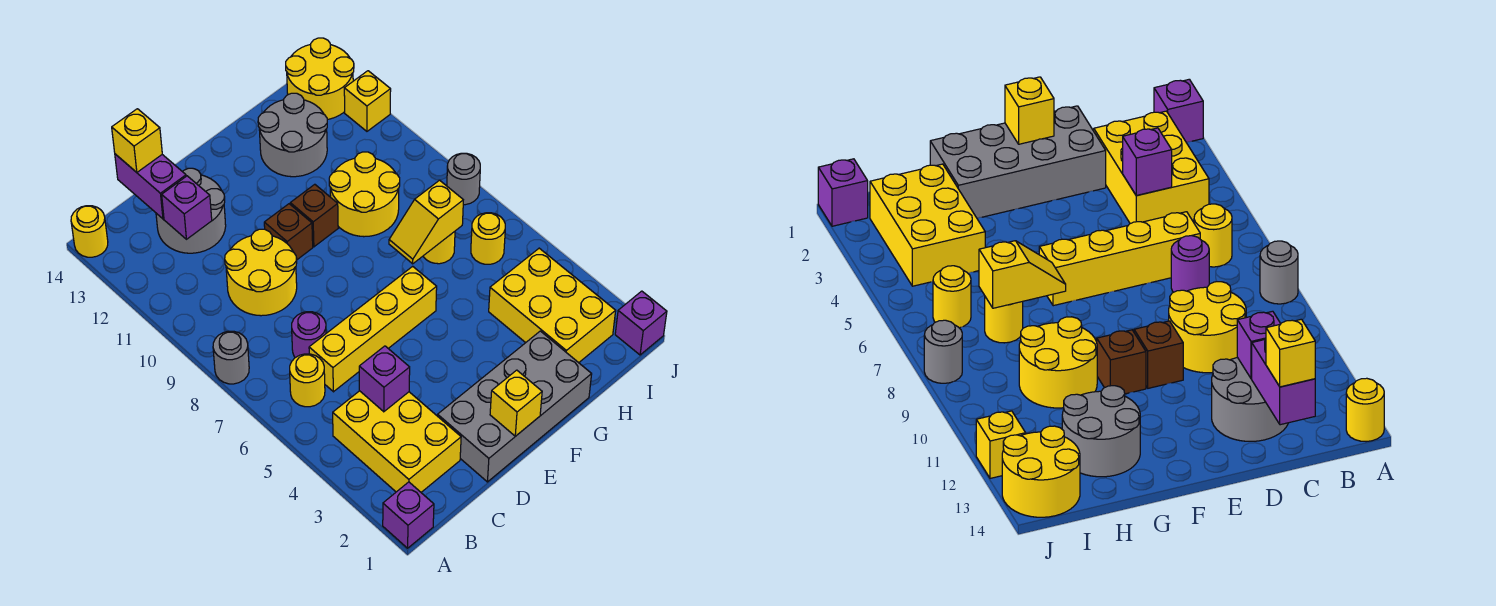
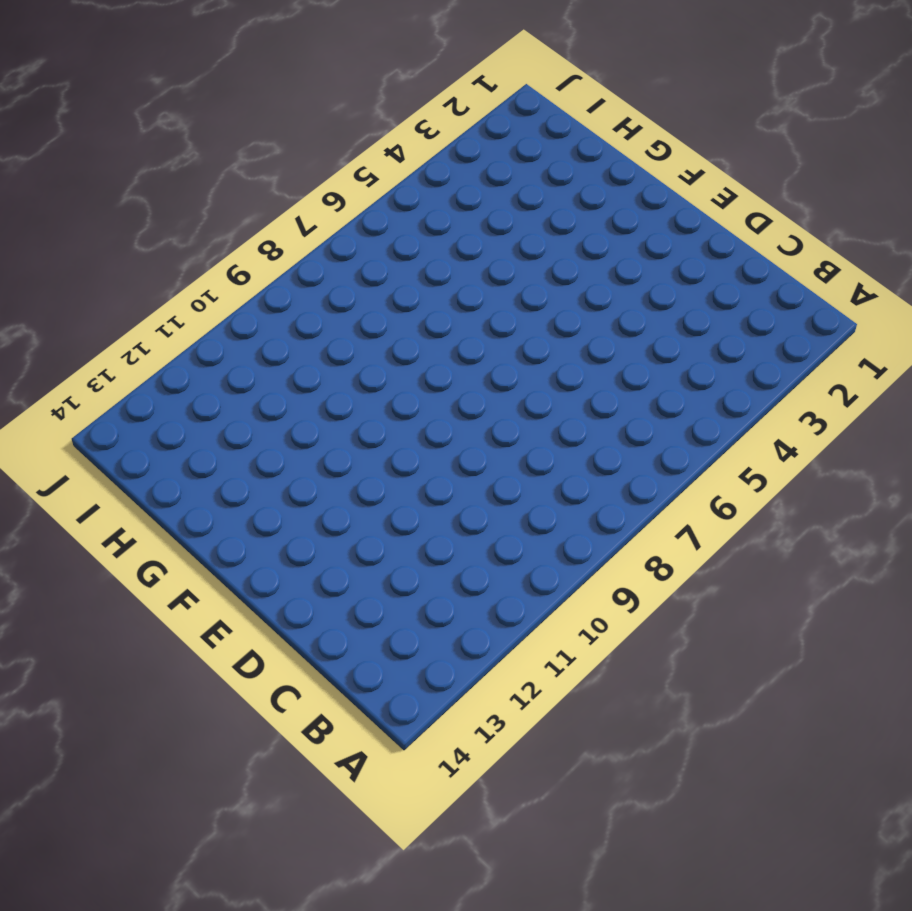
none -> purple 1x1 brick [383,482,434,548]
none -> grey 1x1 round brick [213,331,249,384]
none -> yellow 1x1 round brick [71,206,108,257]

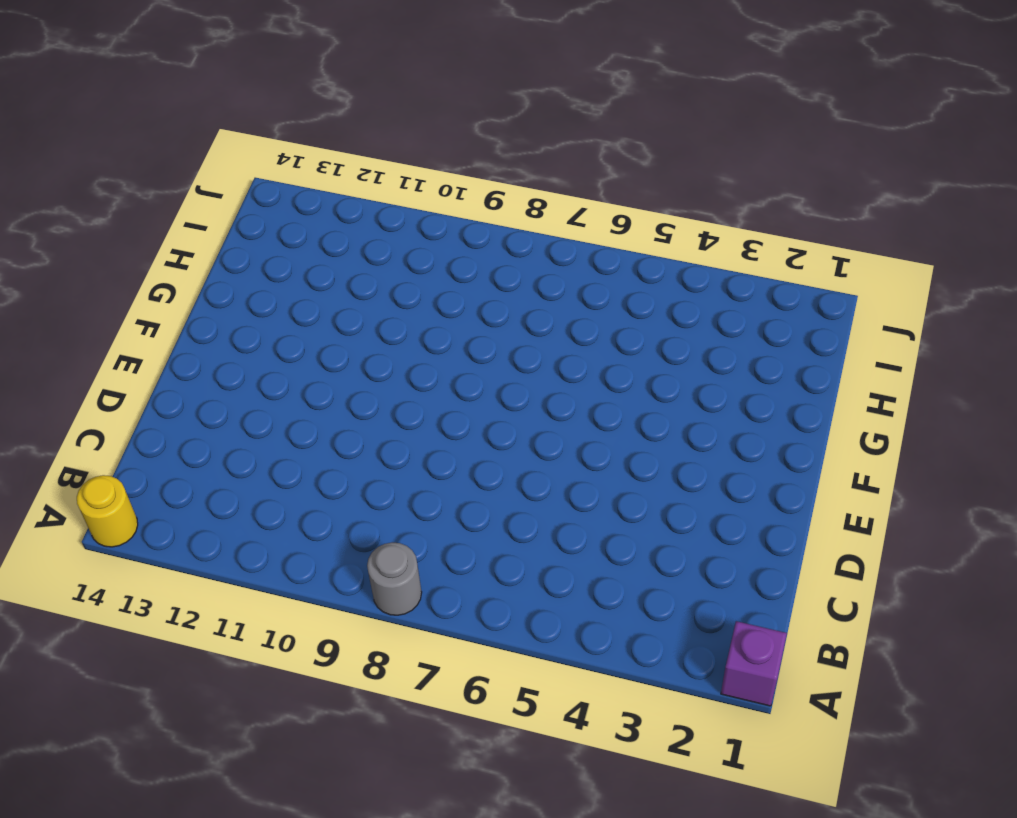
none -> yellow 2x3 brick [333,391,461,492]
none -> yellow 1x1 round brick [290,354,325,407]
none -> yellow 1x4 brick [309,266,437,392]

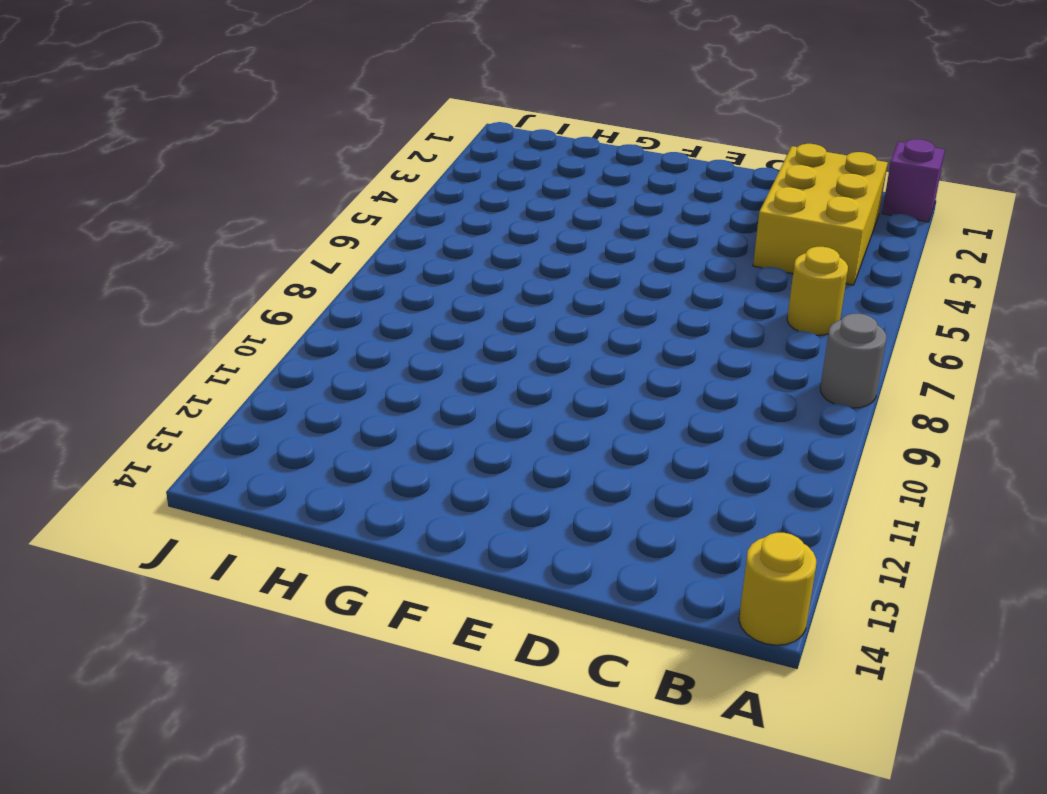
none -> yellow 1x4 brick [309,266,437,392]
none -> purple 1x1 round brick [292,312,326,358]
none -> yellow 2x2 round brick [225,229,297,316]

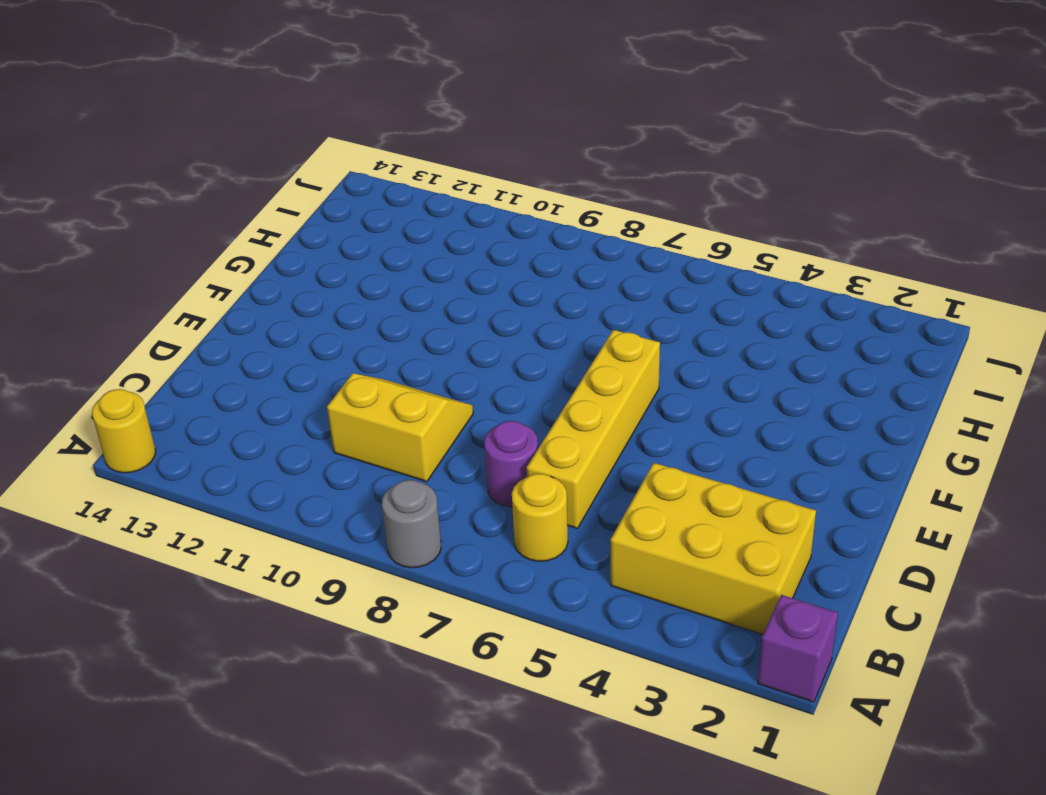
yellow 2x2 slope [327,373,473,482] -> yellow 2x2 round brick [225,229,297,316]
none -> grey 2x2 round brick [156,168,226,253]
none -> grey 2x4 brick [438,331,592,482]
none -> brown 1x1 brick [264,204,313,260]

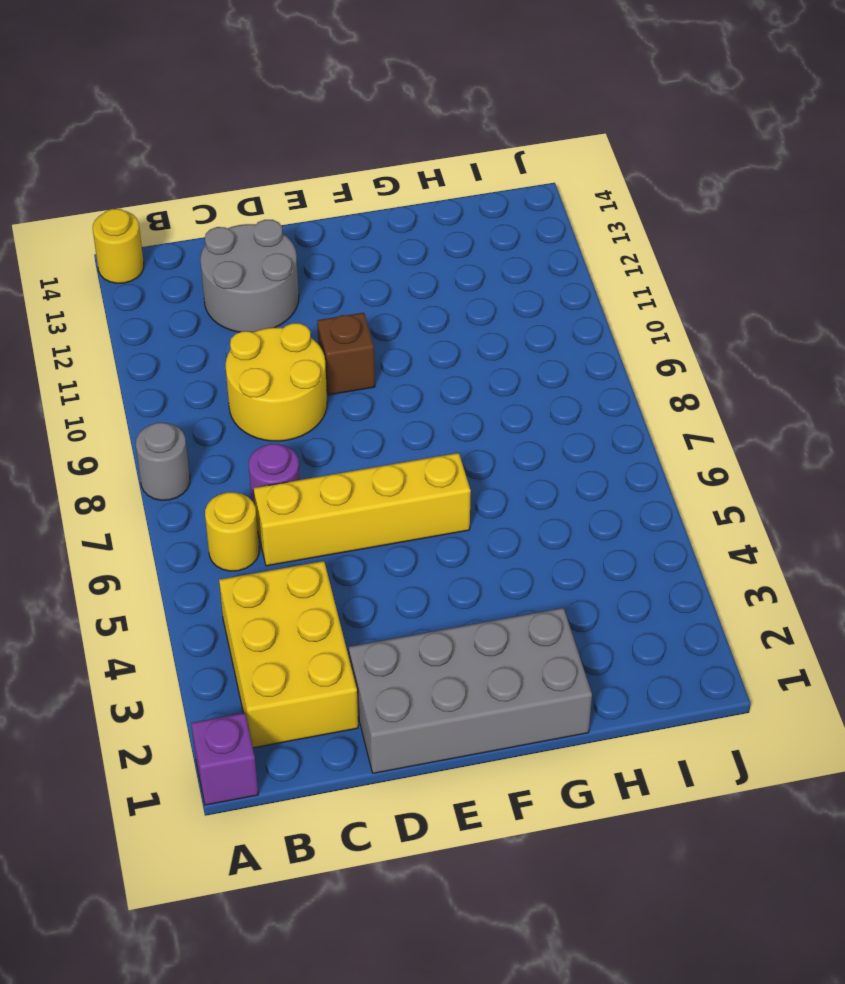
none -> brown 1x1 brick [290,184,338,247]
none -> yellow 2x2 round brick [329,152,400,237]
none -> grey 2x2 round brick [258,93,327,177]

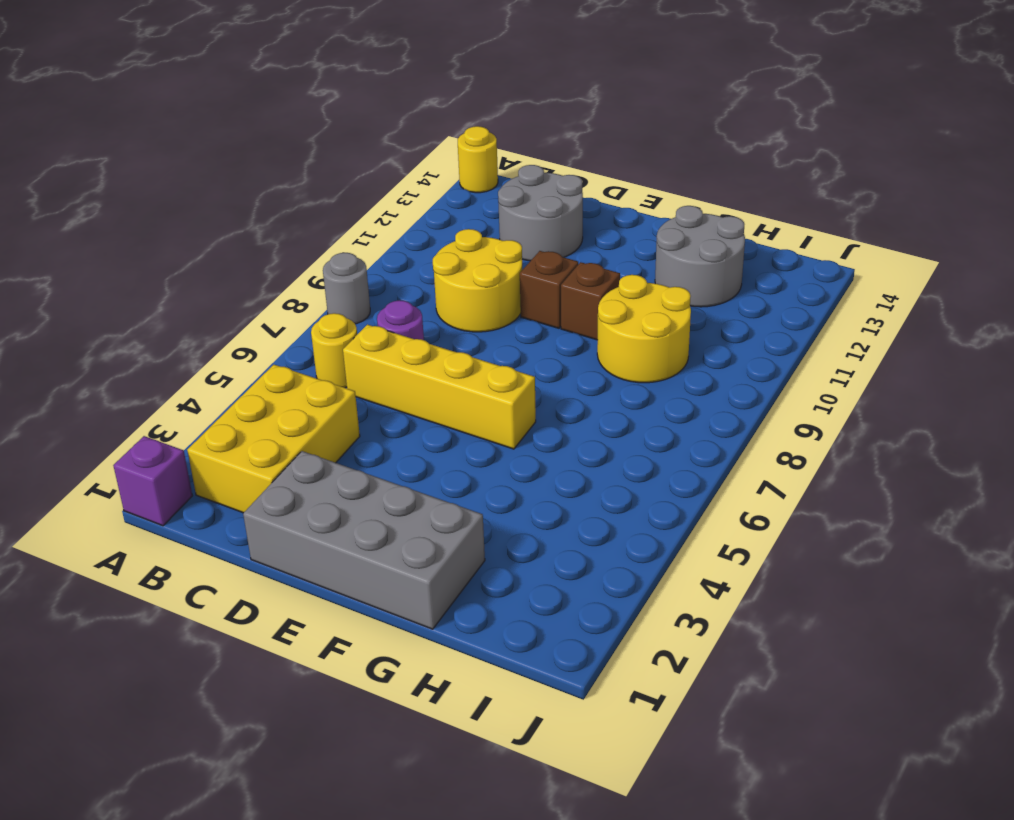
none -> yellow 2x3 brick [489,248,616,363]
none -> yellow 1x1 round brick [423,232,455,264]
none -> yellow 1x1 round brick [471,213,505,264]

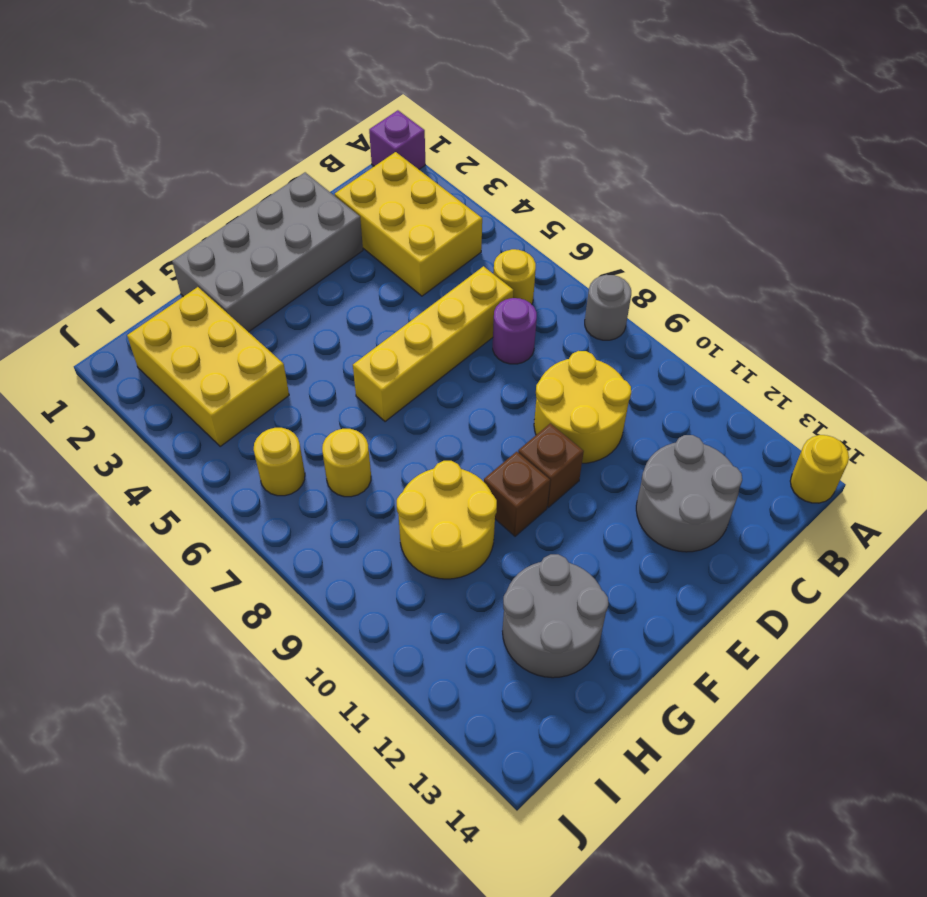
none -> yellow 2x2 round brick [286,38,354,119]
none -> purple 1x1 brick [615,291,667,355]
none -> grey 1x1 round brick [447,153,480,205]

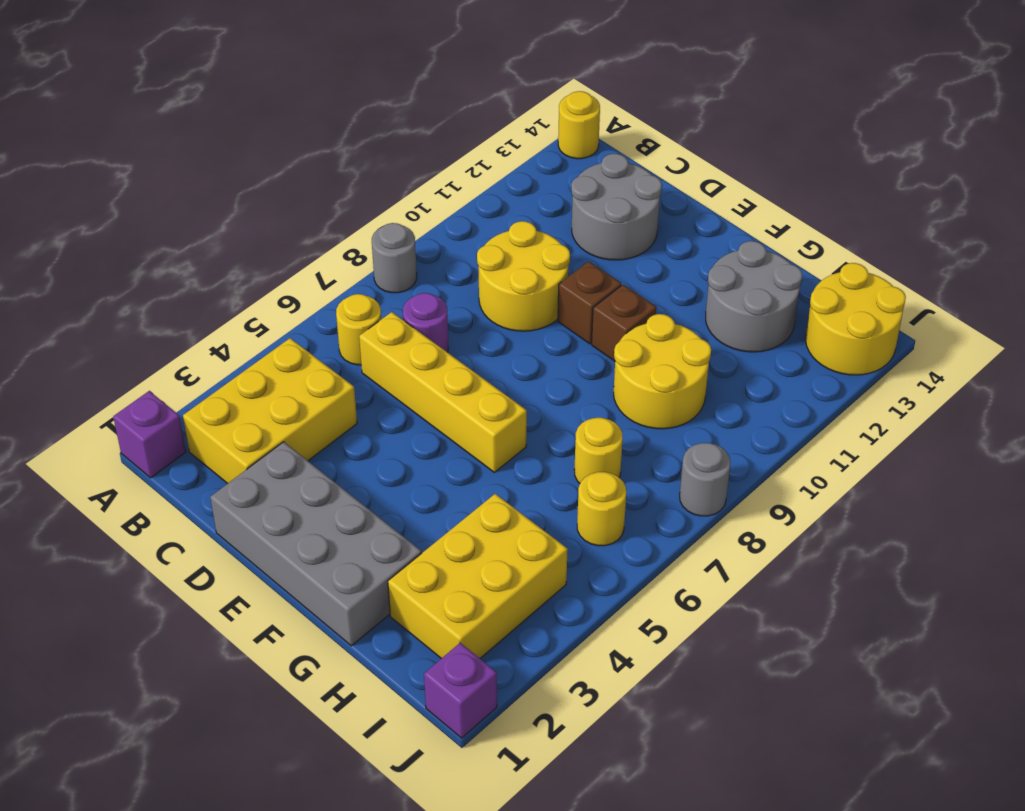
none -> yellow 1x1 brick [344,71,391,131]
none -> purple 1x1 brick [359,346,410,412]
none -> purple 1x1 brick [162,176,212,239]

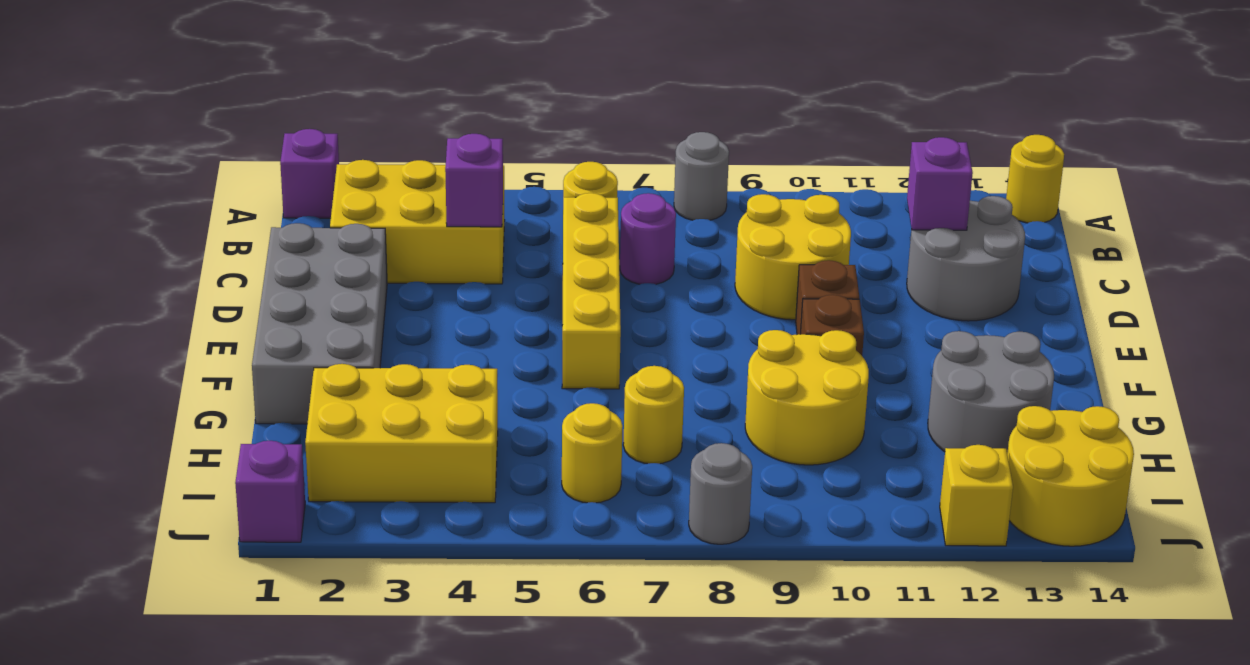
none -> purple 1x2 brick [115,154,186,219]
none -> yellow 1x1 brick [490,370,542,436]
none -> yellow 1x2 slope [389,180,463,264]

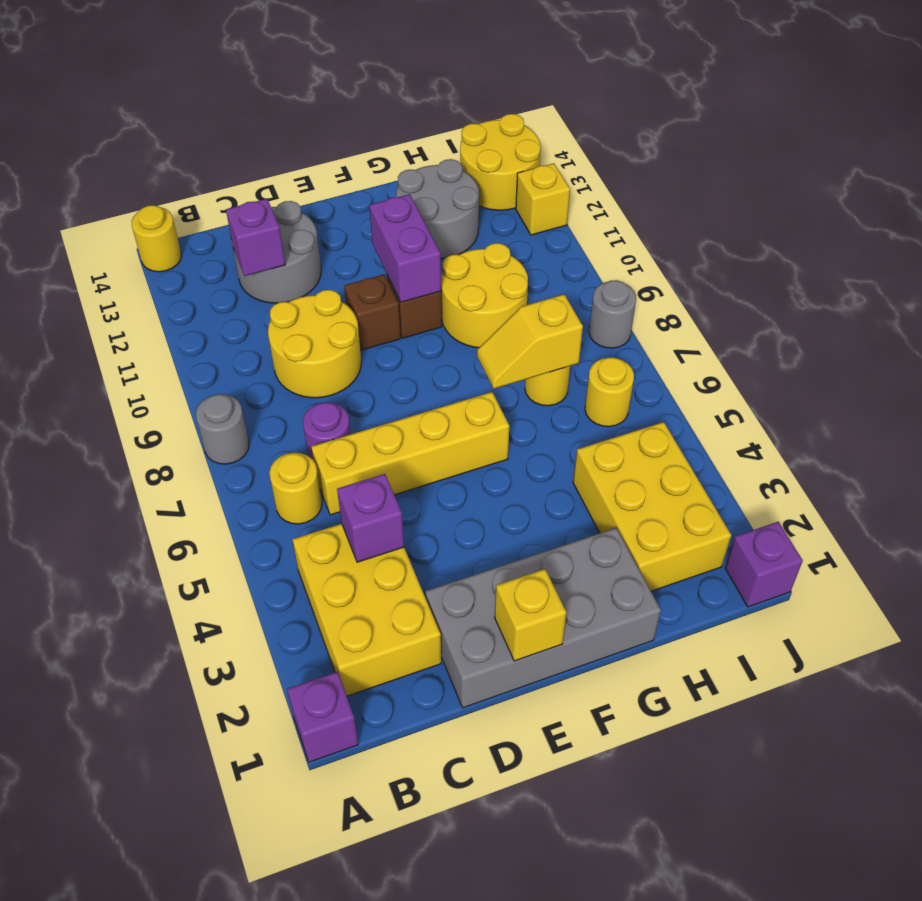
purple 1x2 brick [369,194,441,302] -> purple 1x2 brick moved to [115,154,186,219]
none -> yellow 1x1 brick [112,109,162,172]

